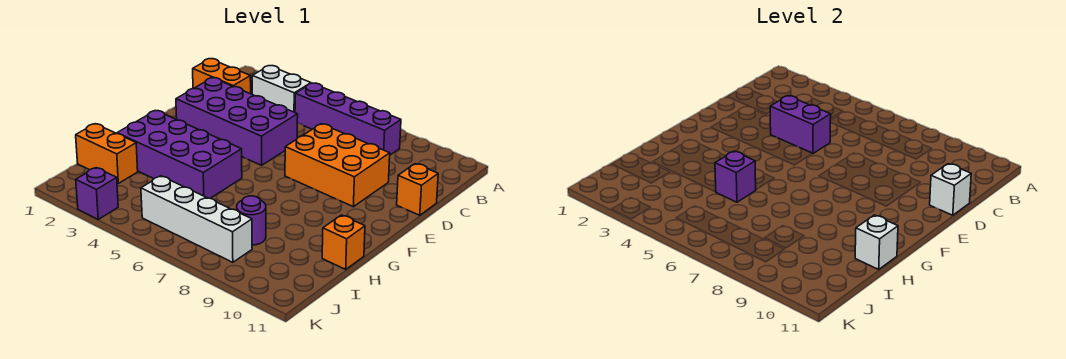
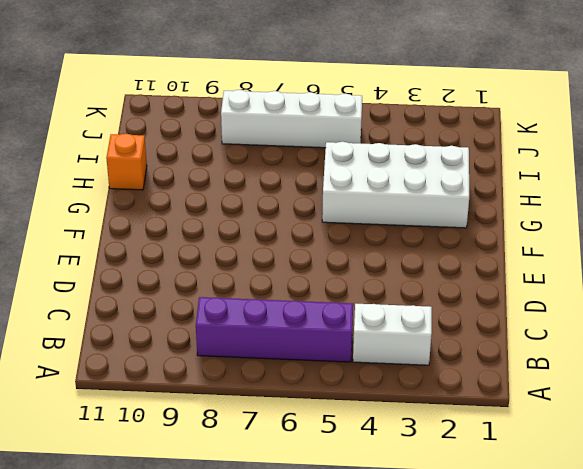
white 2x4 brick [322,142,469,228] -> purple 2x4 brick [117,111,242,198]
none -> orange 1x2 brick [193,59,251,94]
none -> purple 2x4 brick [176,78,298,165]
none -> orange 2x3 brick [285,124,390,207]

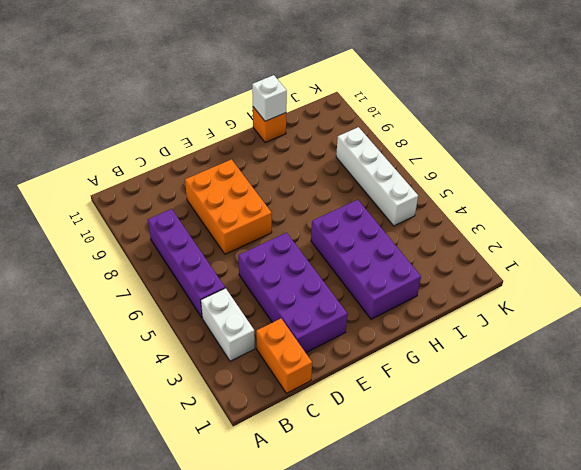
none -> orange 1x1 brick [397,164,438,215]
none -> orange 1x2 brick [76,124,138,183]
none -> purple 1x1 round brick [237,196,266,245]

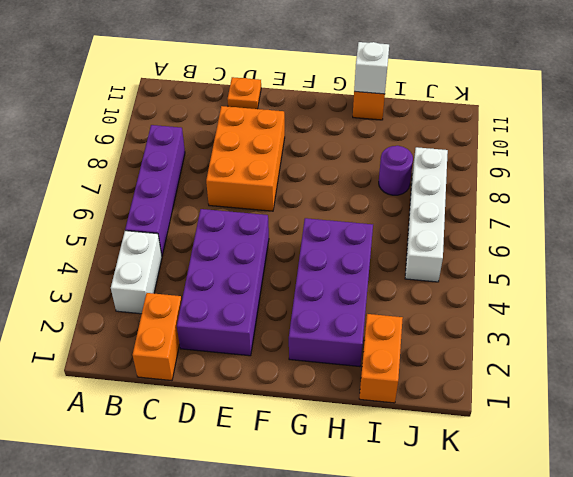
orange 1x1 plate [228,77,261,109] -> orange 1x1 brick [397,164,438,215]
none -> purple 1x1 brick [76,168,118,219]
none -> purple 1x2 brick [770,96,831,154]
none -> white 1x1 brick [930,164,971,215]

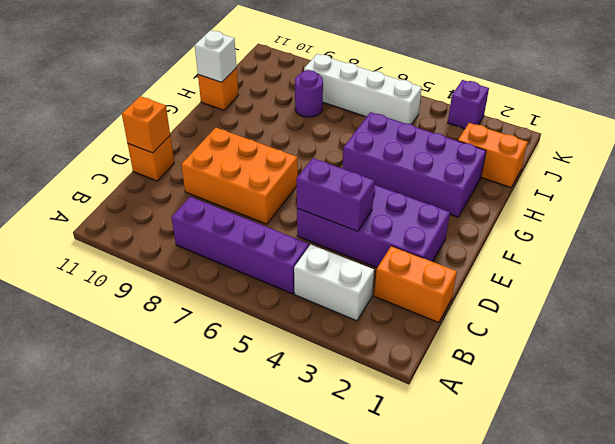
orange 1x1 brick [122,96,170,153] -> white 1x1 brick [930,164,971,215]
none -> purple 1x1 brick [715,151,756,202]

